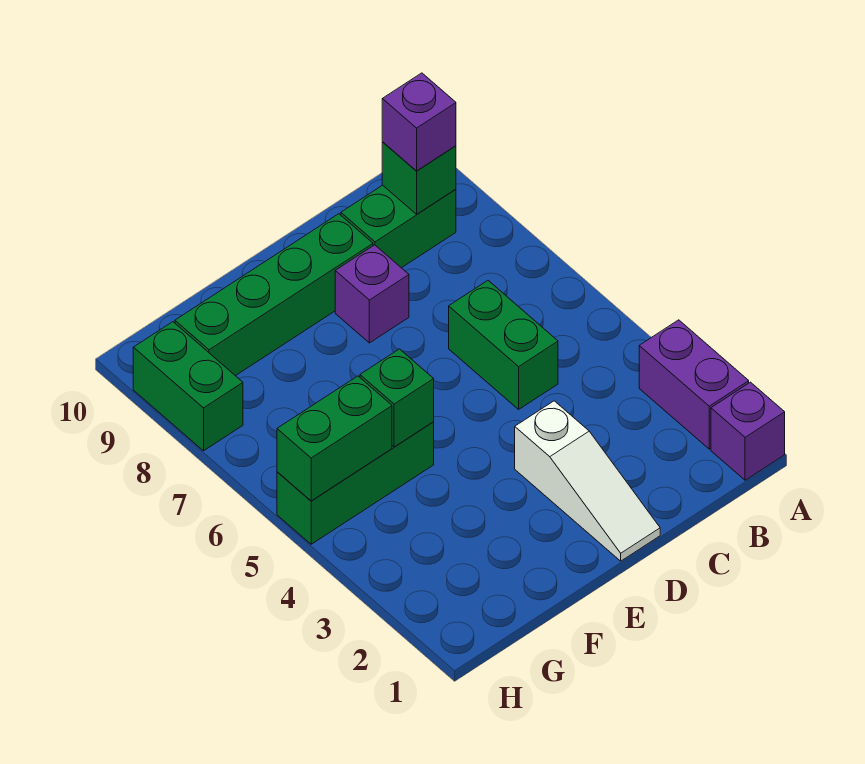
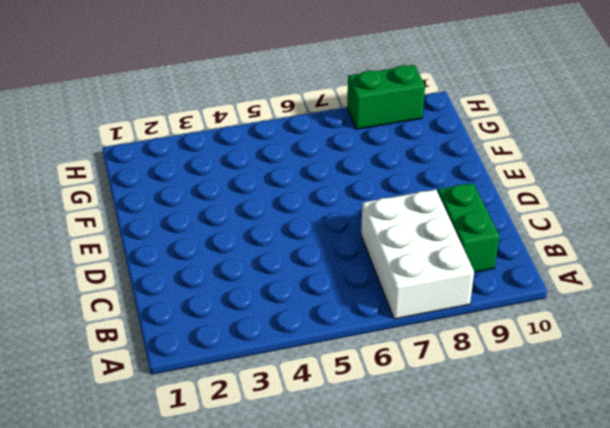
white 2x3 brick [361,190,474,319] -> none
none -> purple 1x1 brick [711,382,785,480]
none -> purple 1x2 brick [639,320,749,449]
none -> green 1x2 brick [449,281,558,409]

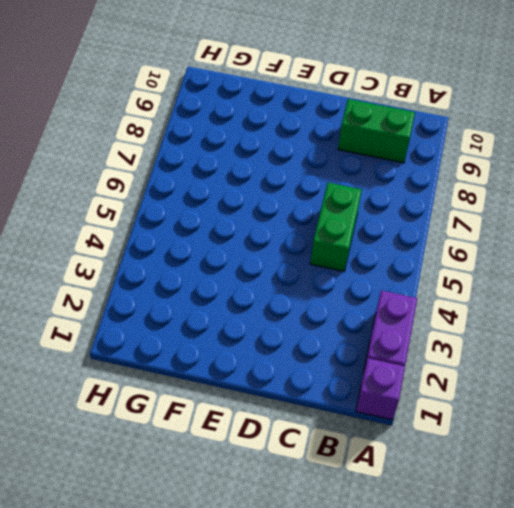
none -> white 1x3 slope [515,401,660,561]
none -> purple 1x1 brick [335,245,409,343]
none -> green 1x4 brick [175,214,373,376]

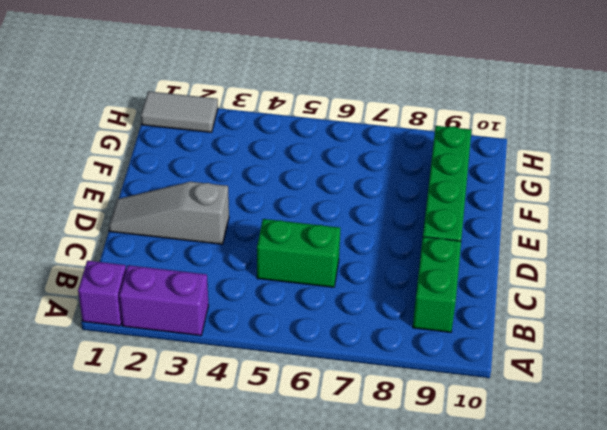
grey 1x3 slope [109,182,229,244] -> white 1x3 slope [515,401,660,561]
grey 1x2 tile [141,91,218,132] -> none
none -> purple 1x1 brick [335,245,409,343]
none -> green 1x3 brick [277,422,434,544]
none -> green 1x2 brick [133,322,243,451]

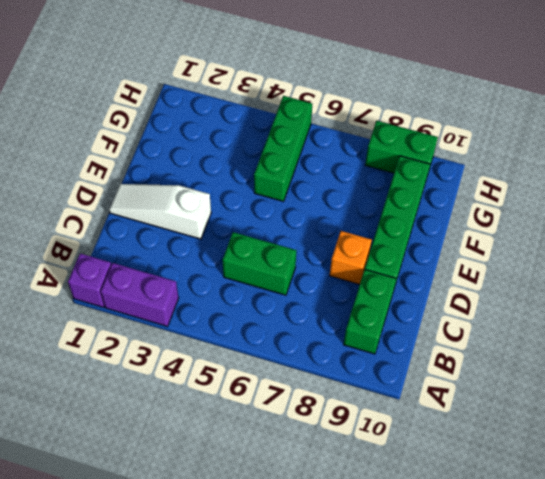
orange 1x1 brick [330,231,372,284] -> purple 1x1 brick [335,245,409,343]
none -> green 1x1 brick [382,142,456,214]
none -> green 1x1 brick [360,349,434,447]
none -> green 1x2 brick [277,376,392,501]

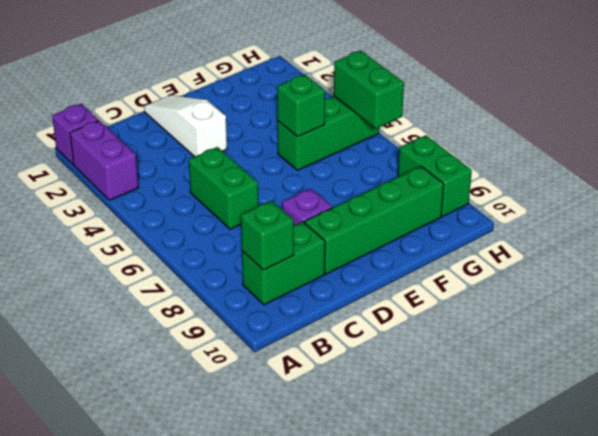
green 1x2 brick [334,51,404,128] -> green 1x2 brick turned to [277,376,392,501]
none -> purple 1x1 brick [382,73,456,171]

